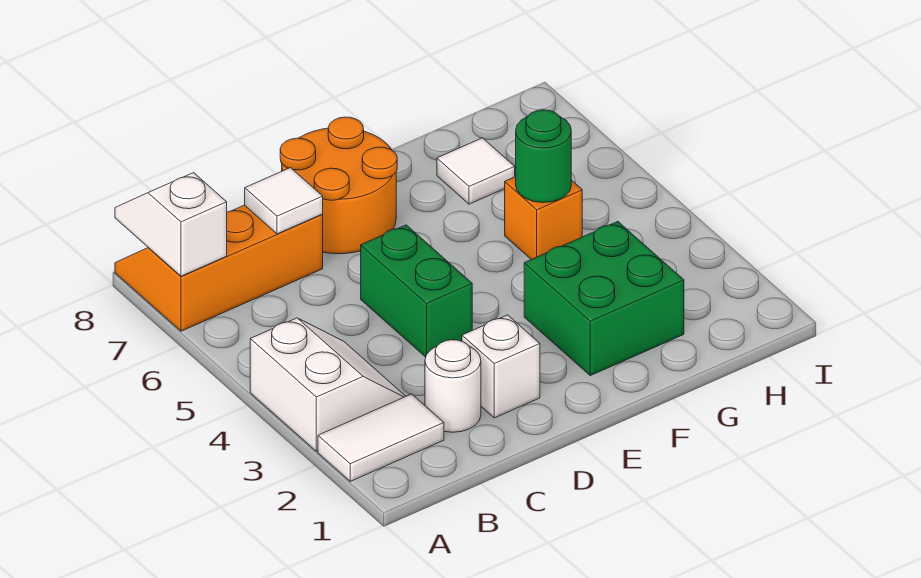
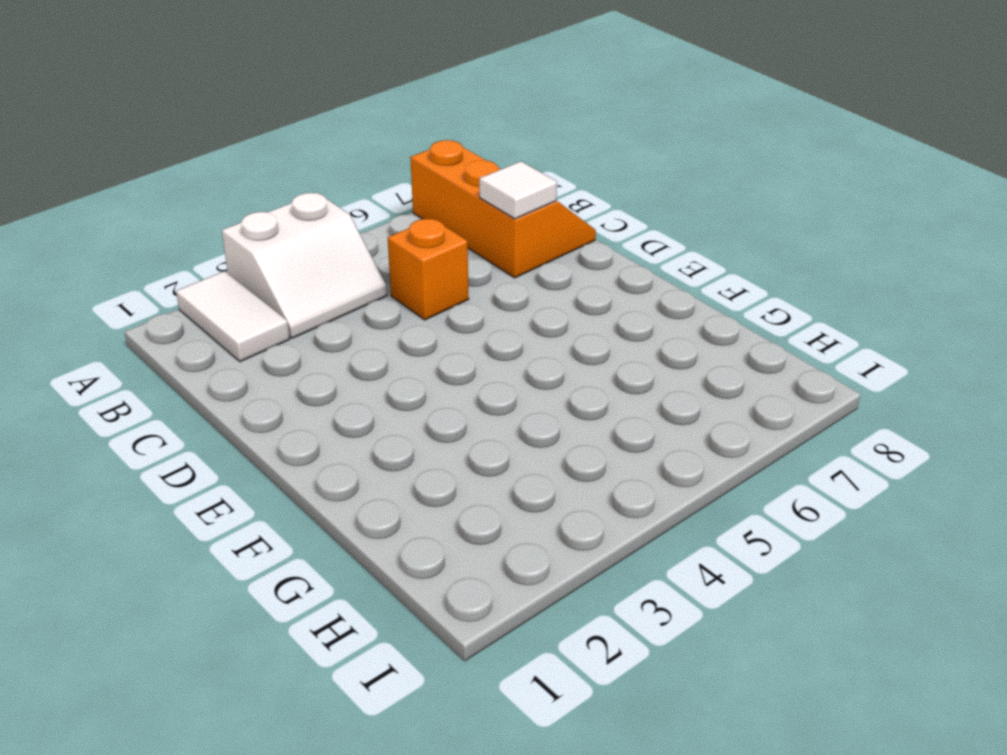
orange 1x1 brick [388,218,469,320] -> orange 1x1 brick moved to [505,177,582,259]
none -> white 1x1 round brick [425,340,481,432]
none -> white 1x1 brick [462,315,540,418]
none -> green 1x2 brick [361,225,472,357]

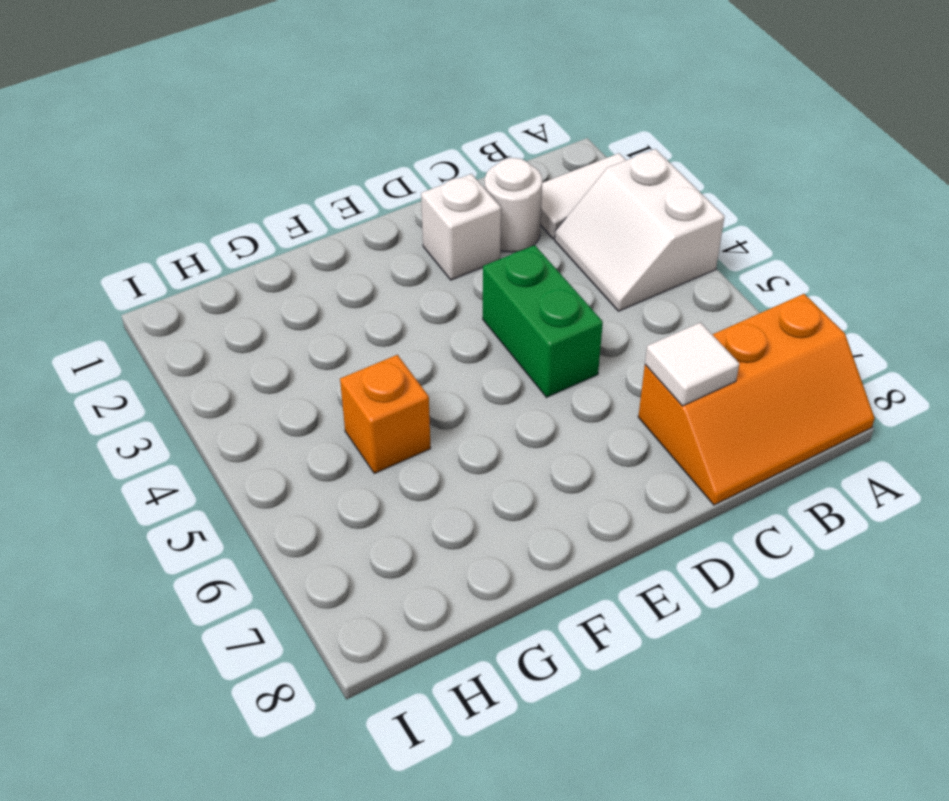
none -> orange 2x2 round brick [280,117,397,254]
none -> green 2x2 brick [524,222,684,376]
none -> white 1x1 tile [437,138,515,204]

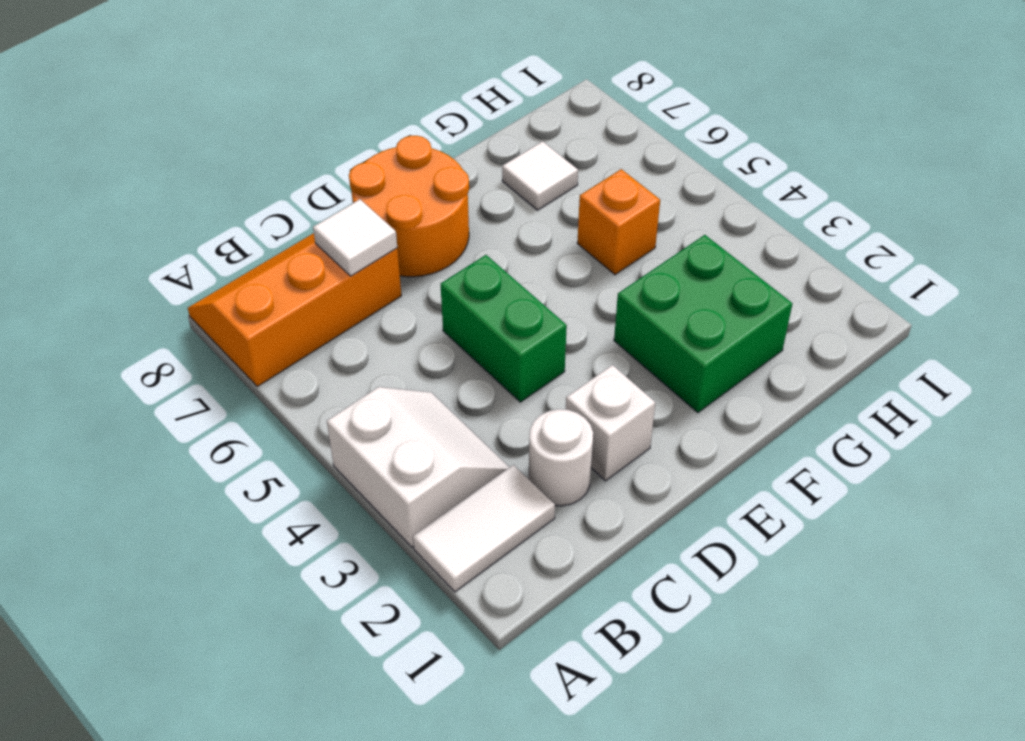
none -> white 1x2 slope [115,173,227,276]
none -> green 1x1 round brick [516,110,571,203]

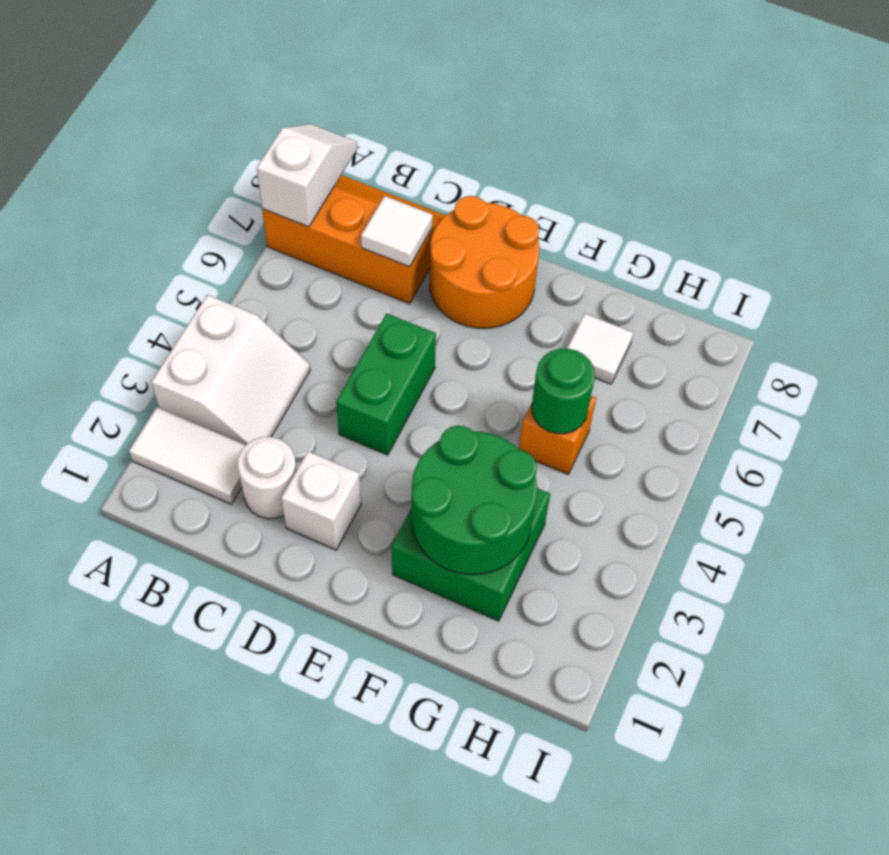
green 2x2 round brick [412,426,537,574] -> none

